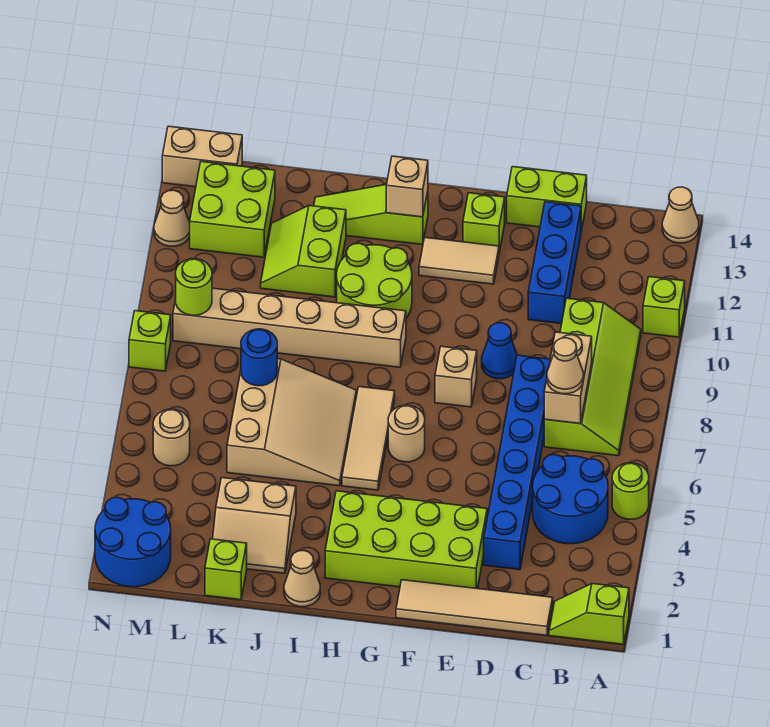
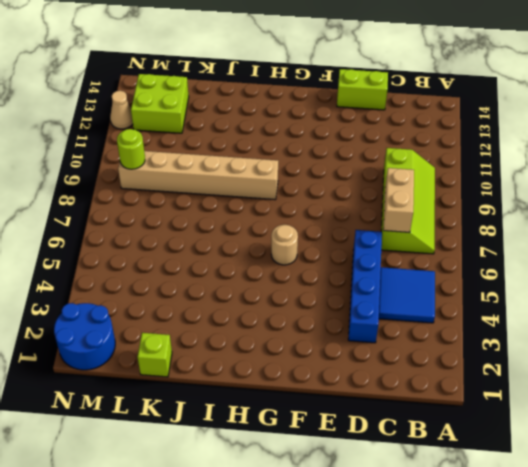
blue 2x2 tile [379,267,435,323] -> blue 2x2 round brick [533,455,608,544]
blue 1x4 brick [348,230,382,343] -> blue 1x6 brick [484,355,550,570]
none -> lime 1x2 slope [549,584,629,644]
none -> lime 1x1 round brick [612,463,649,519]
none -> lime 1x1 brick [643,277,685,337]
none -> tan 1x1 cone [662,187,699,243]

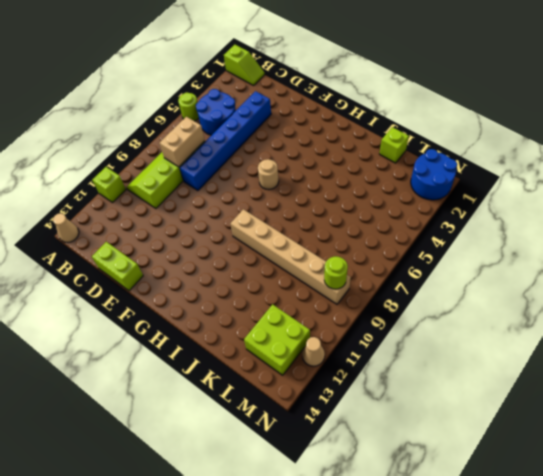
none -> tan 1x4 tile [396,580,553,635]
none -> blue 1x3 brick [528,202,581,324]
none -> lime 2x4 brick [325,491,487,589]
none -> blue 1x1 cone [482,323,517,379]

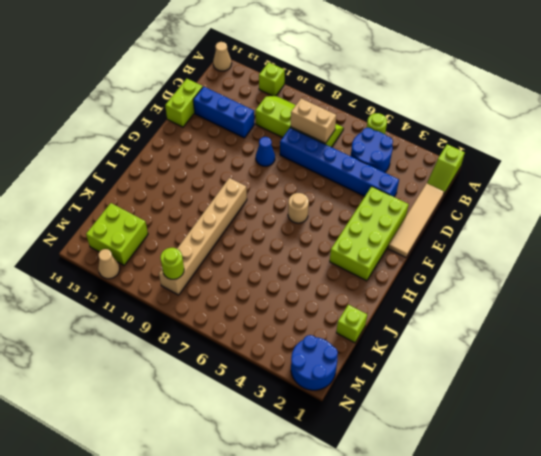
none -> tan 1x1 brick [435,346,477,407]
none -> tan 1x2 tile [419,237,499,284]
none -> lime 1x1 brick [463,193,505,252]
none -> tan 1x3 tile [342,387,395,490]

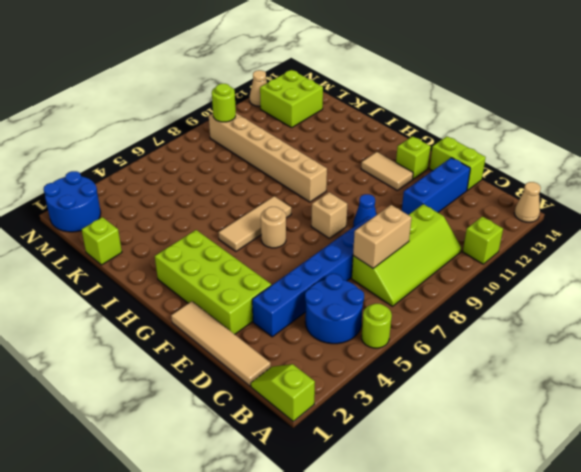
none -> lime 2x2 round brick [337,243,412,318]
none -> lime 1x3 slope [314,184,428,245]
none -> tan 1x1 cone [284,551,320,607]
none -> tan 3x3 slope [227,359,356,486]

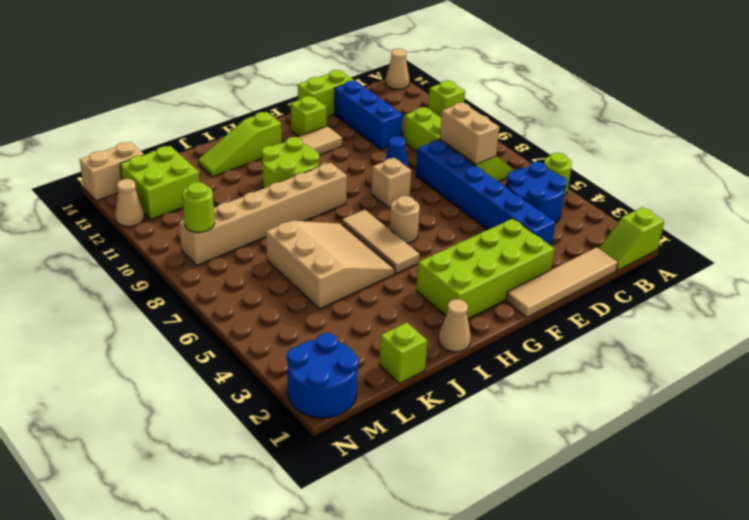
none -> tan 2x2 slope [213,478,296,573]
none -> lime 2x2 slope [261,206,346,297]
none -> tan 1x1 round brick [153,409,190,466]
none -> lime 1x1 brick [129,311,171,371]

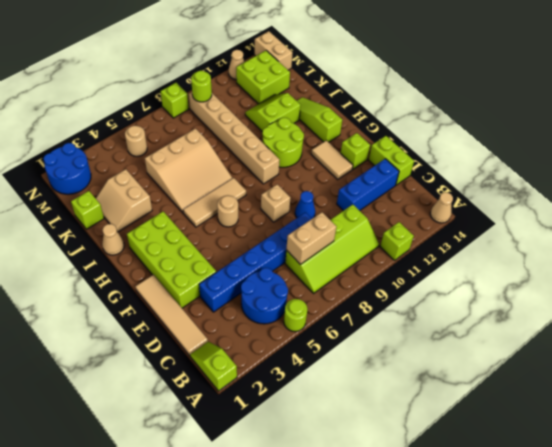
none -> tan 1x1 brick [386,156,428,217]
none -> blue 1x1 round brick [241,329,277,386]
none -> tan 1x1 cone [547,338,583,394]

